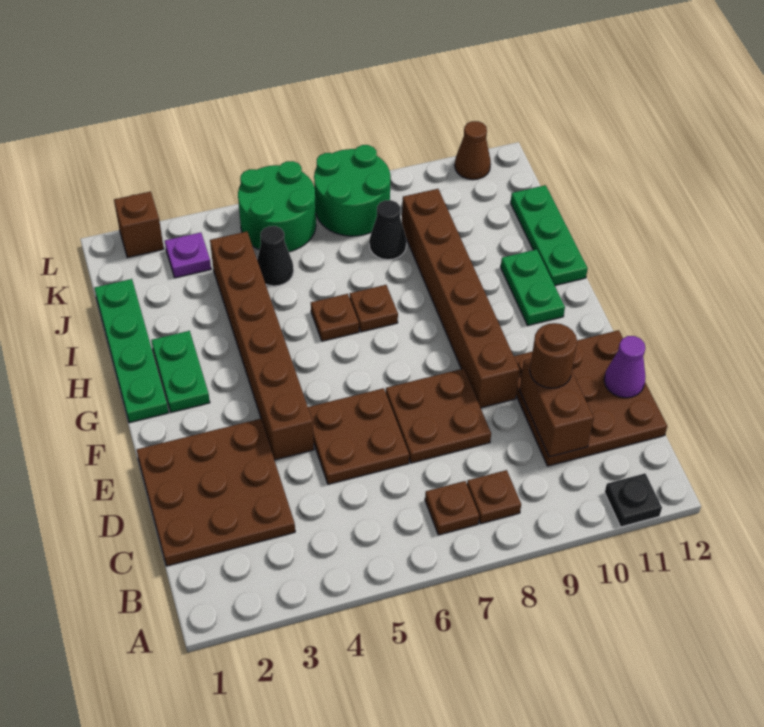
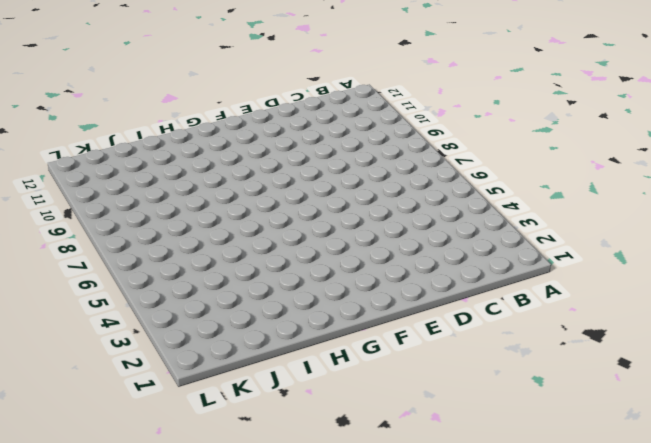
none -> black 1x1 plate [605,473,662,527]
none -> brown 1x1 plate [425,481,479,535]
none -> brown 1x1 plate [467,470,521,524]

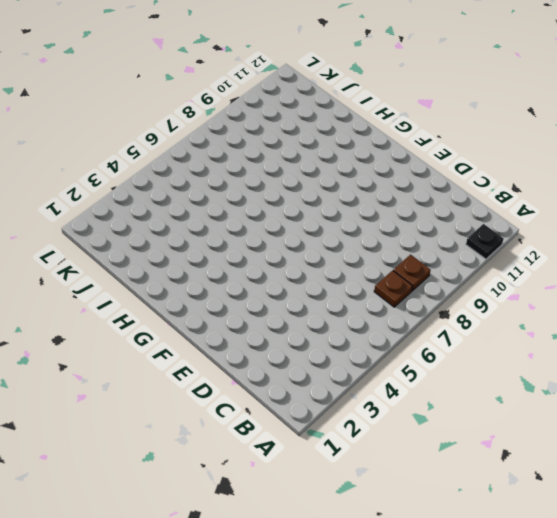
none -> brown 3x3 plate [137,419,295,566]
none -> brown 3x3 plate [514,330,667,466]
none -> brown 2x2 plate [308,388,409,484]

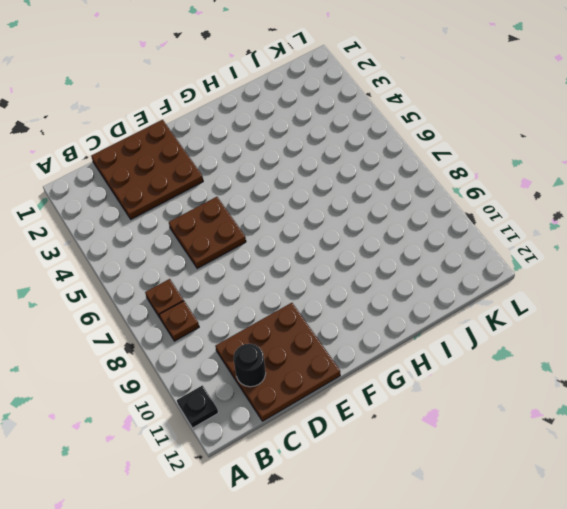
black 1x1 round brick [234,344,266,387] -> none
none -> brown 2x2 plate [386,369,491,463]
none -> brown 1x6 brick [210,232,314,460]
none -> brown 1x6 brick [402,189,520,408]

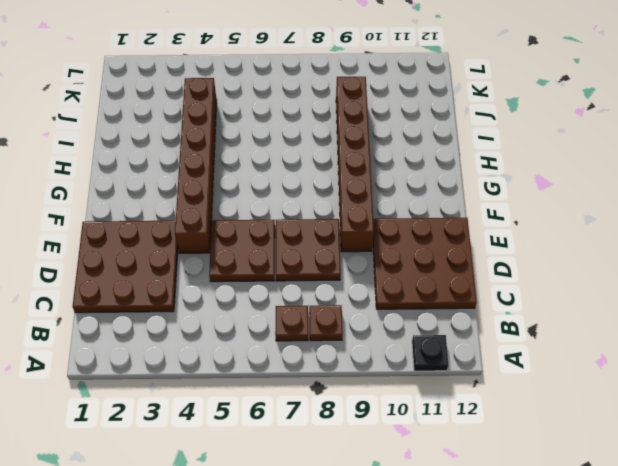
none -> green 1x4 plate [94,279,169,423]
none -> green 1x2 plate [151,331,210,412]
none -> green 1x2 plate [501,249,565,325]

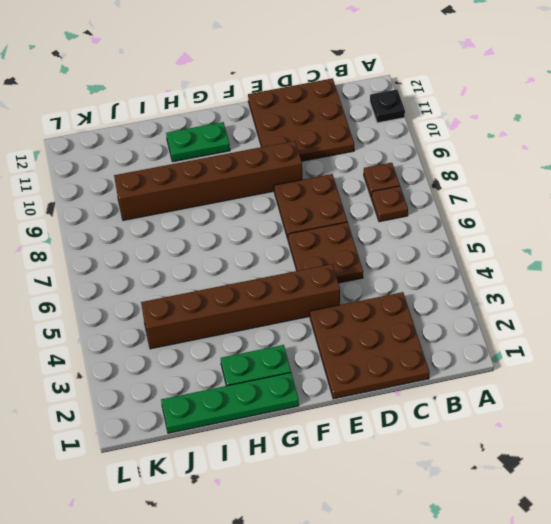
none -> brown 1x1 plate [311,294,359,341]
none -> brown 1x1 plate [350,285,398,332]
none -> green 1x3 plate [511,185,588,285]

